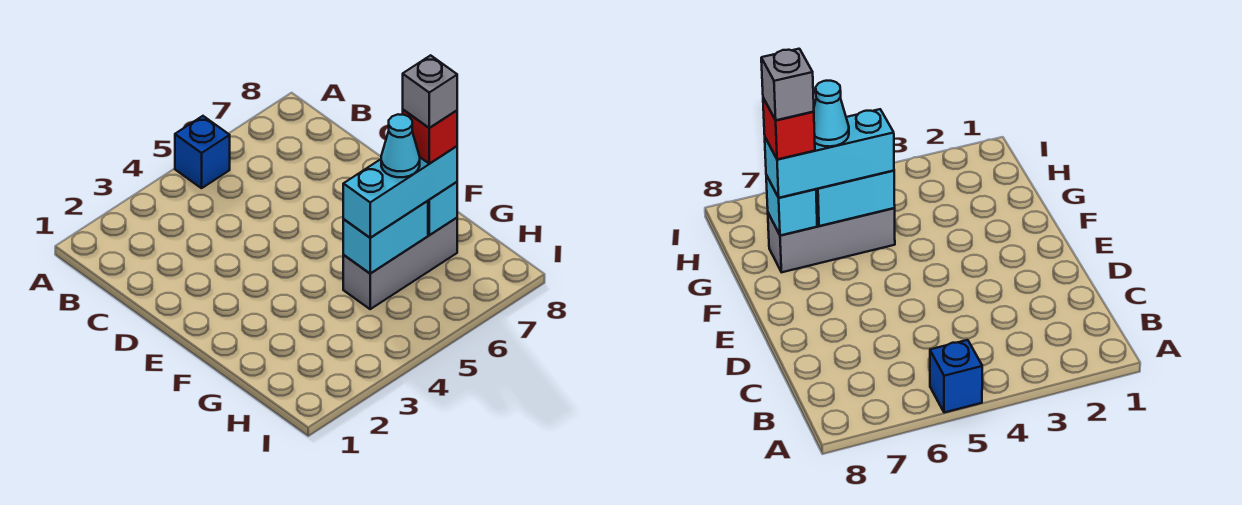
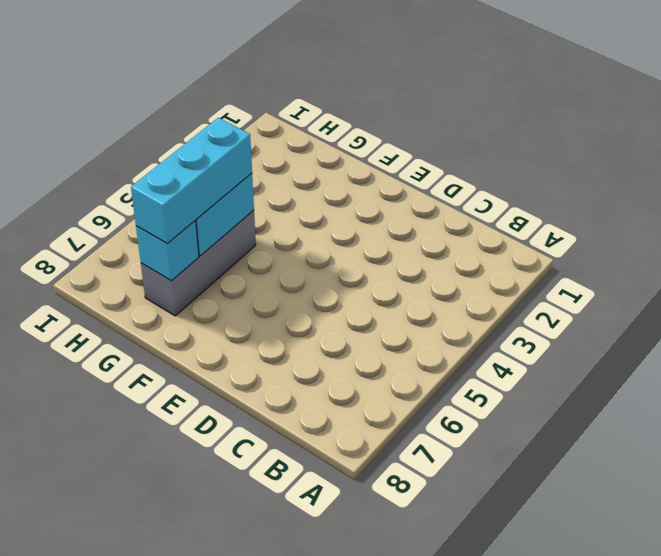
none -> blue 1x1 brick [175,116,230,188]
none -> cyan 1x1 cone [381,114,420,177]

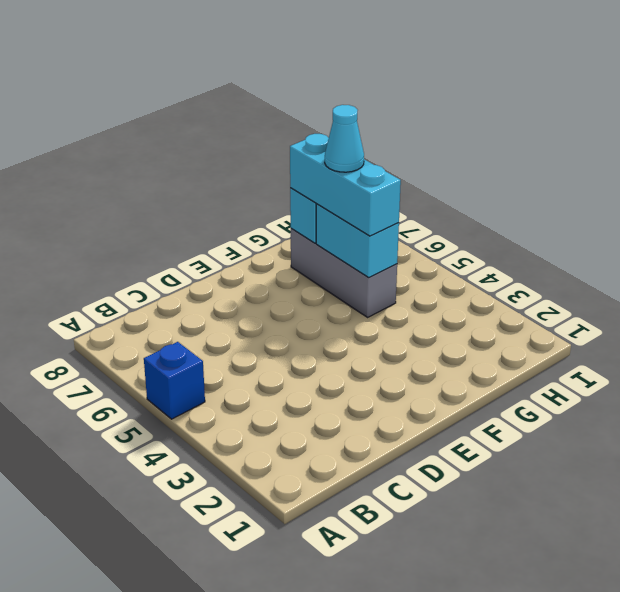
none -> red 1x1 brick [403,110,457,163]
none -> grey 1x1 brick [403,55,457,128]

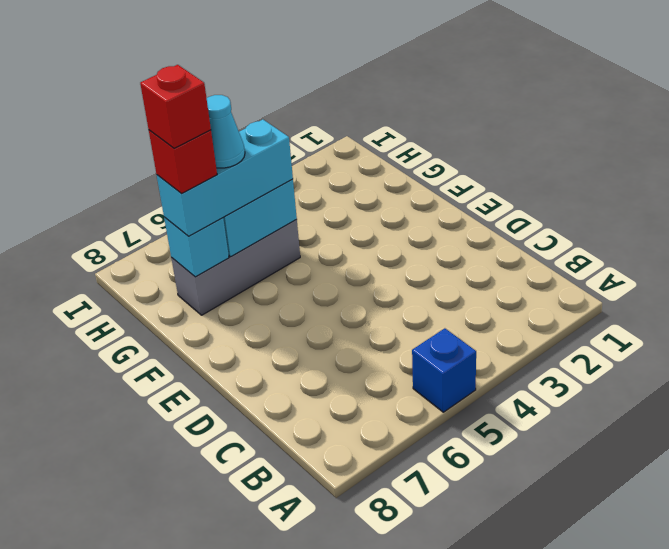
red 1x1 brick [140,65,211,148] -> grey 1x1 brick [403,55,457,128]

